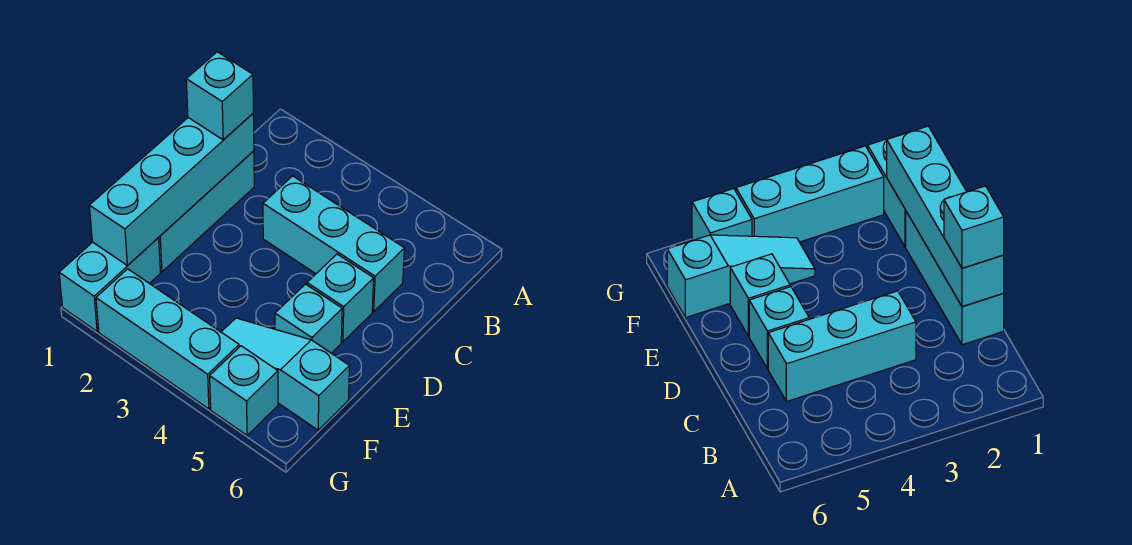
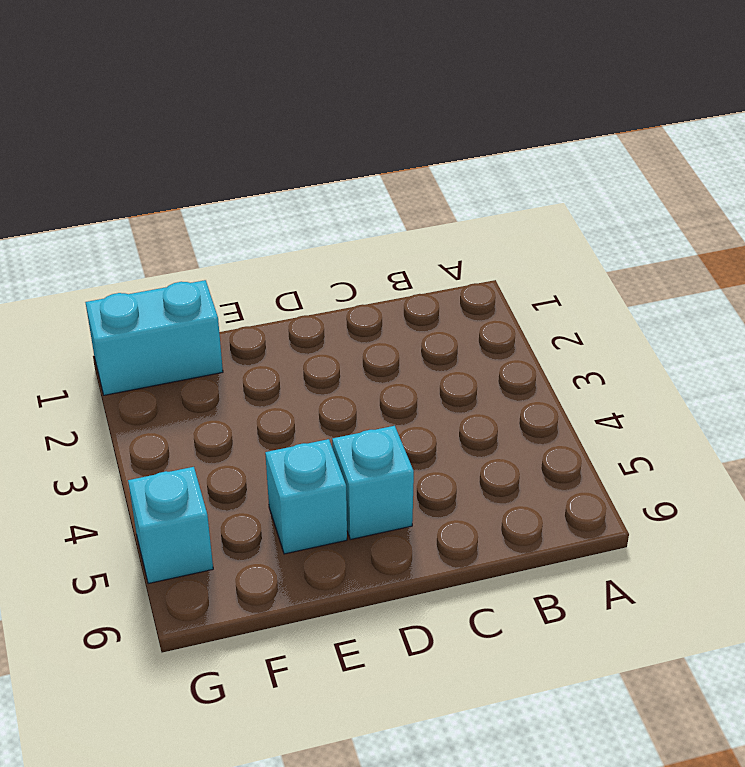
none -> cyan 1x3 brick [158,151,254,272]
none -> cyan 1x3 brick [263,176,405,311]

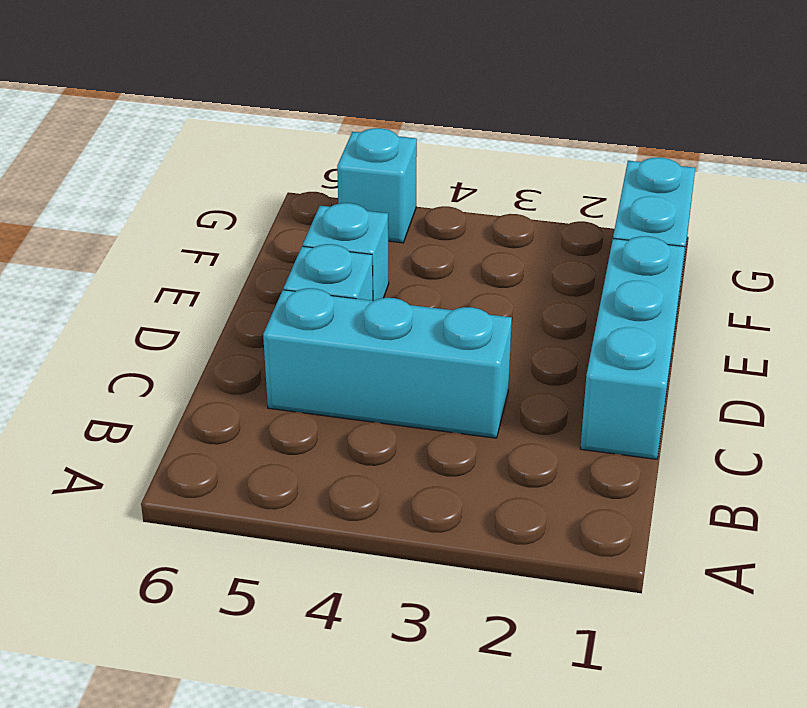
none -> cyan 1x3 slope [222,318,350,430]
none -> cyan 1x3 brick [96,269,239,409]

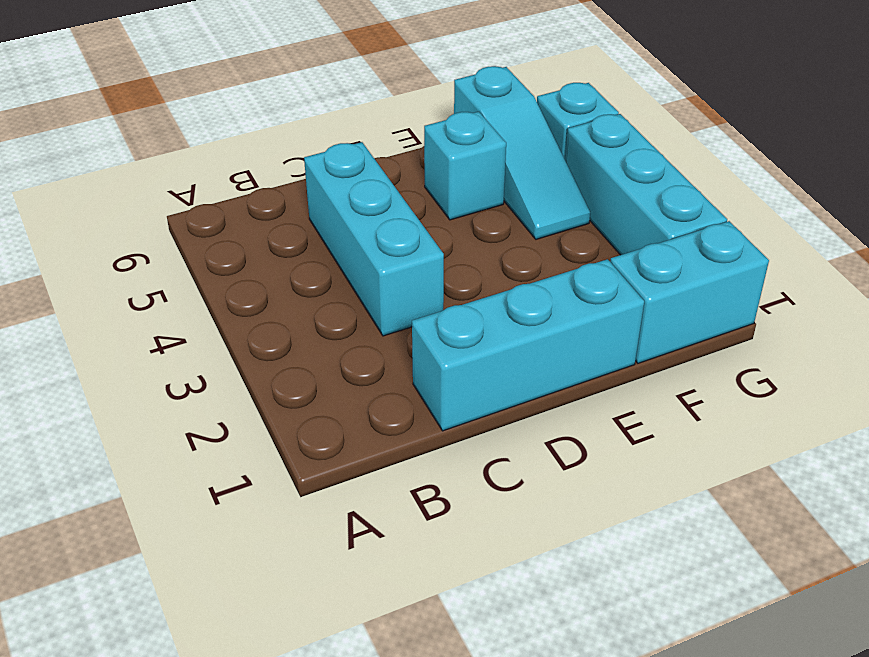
none -> cyan 1x1 brick [307,254,374,342]
none -> cyan 1x4 brick [89,114,254,266]

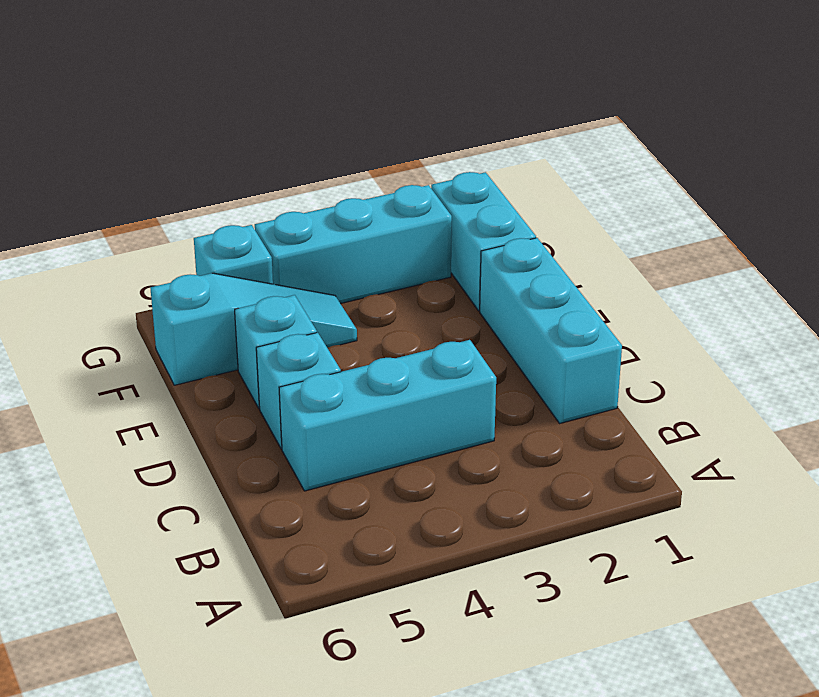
none -> cyan 1x4 brick [89,114,254,266]
none -> cyan 1x1 brick [186,52,253,140]

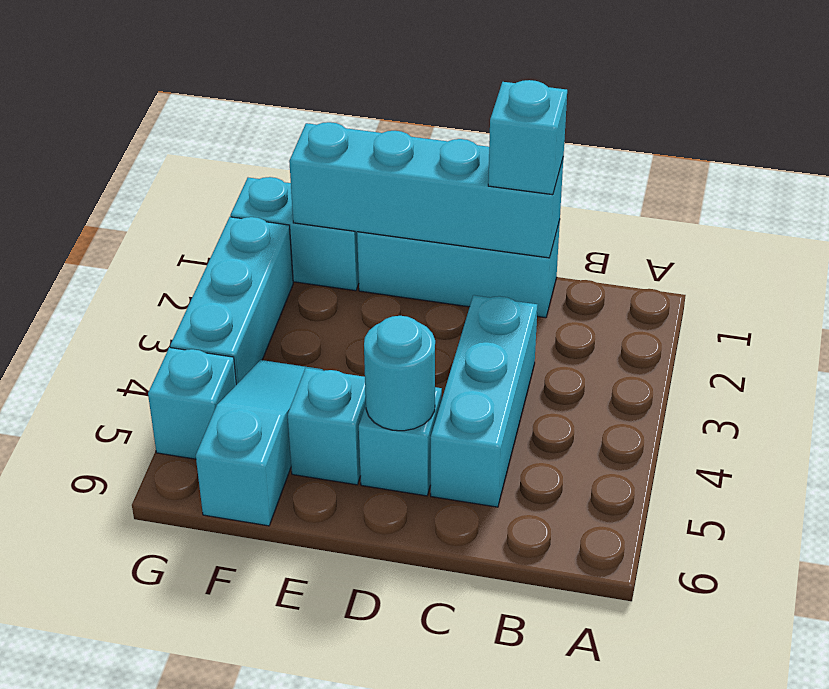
cyan 1x1 round brick [364,316,435,431] -> none

